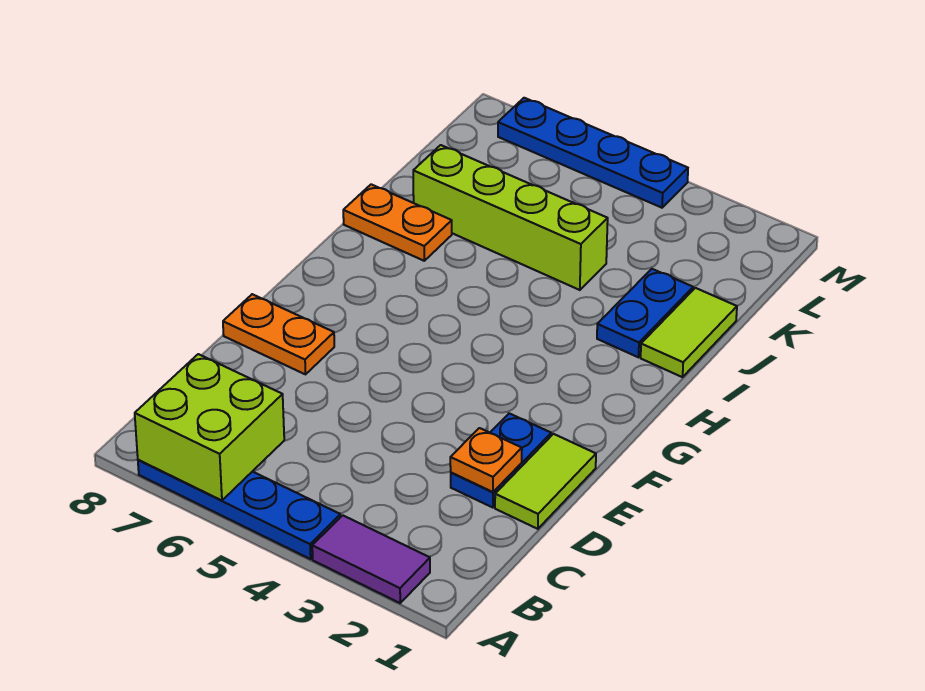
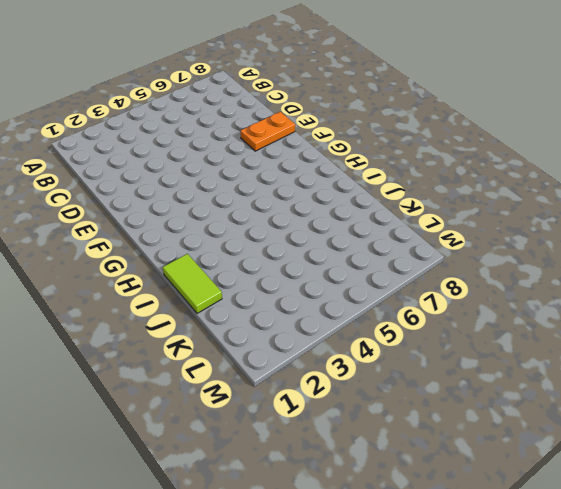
none -> purple 1x2 tile [312,515,430,603]
none -> blue 1x4 plate [138,460,341,559]
none -> lime 1x2 tile [495,434,596,529]

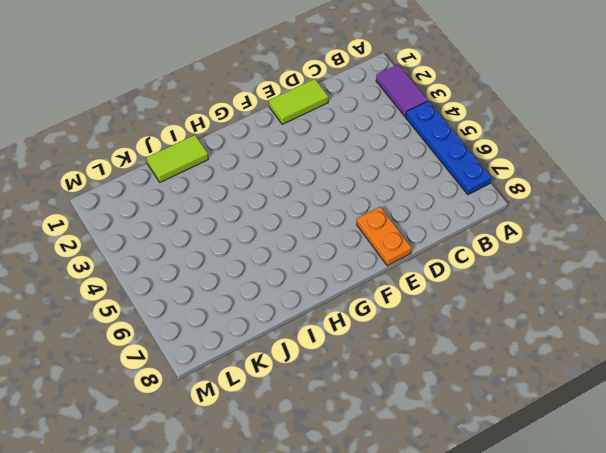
none -> blue 1x2 plate [451,413,551,508]
none -> blue 1x2 plate [597,269,693,357]
none -> orange 1x2 plate [343,184,452,261]

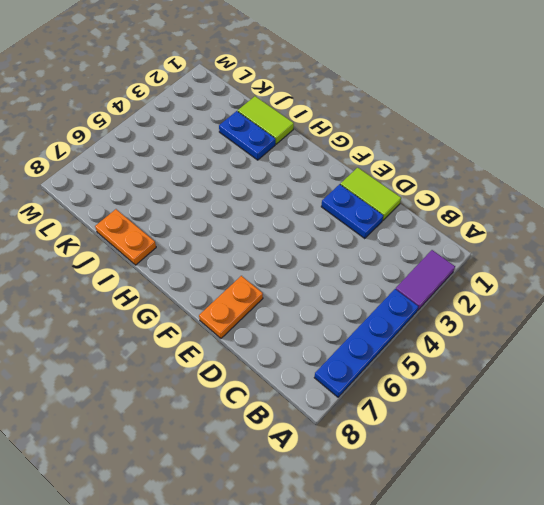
orange 1x2 plate [95,209,156,265] -> orange 1x2 plate turned to [343,184,452,261]
none -> lime 1x4 brick [413,145,608,290]
none -> blue 1x4 plate [498,98,688,208]
none -> lime 2x2 brick [135,354,284,500]

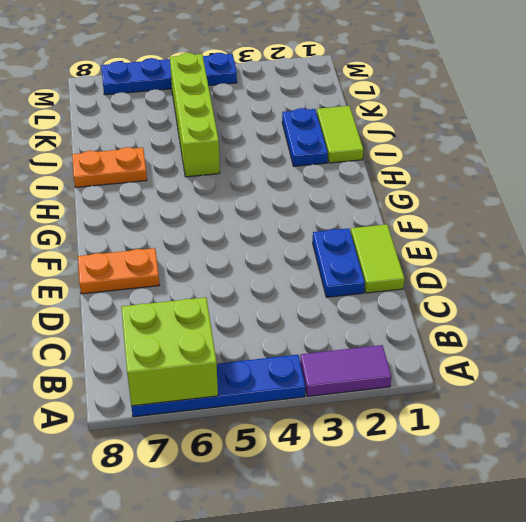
lime 1x4 brick [170,53,220,177] -> lime 1x4 brick turned to [413,145,608,290]
none -> orange 1x1 plate [450,428,522,492]

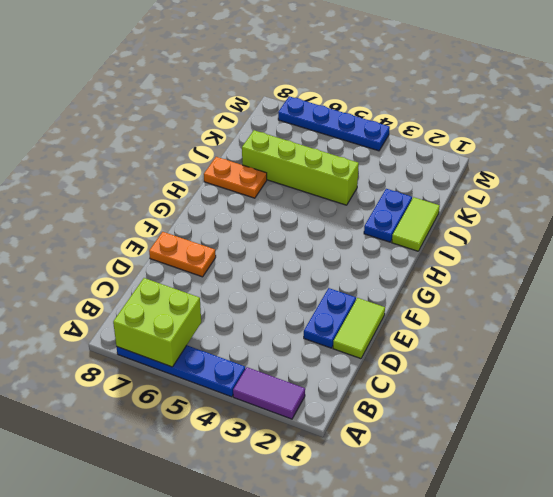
none -> orange 1x1 plate [450,428,522,492]

